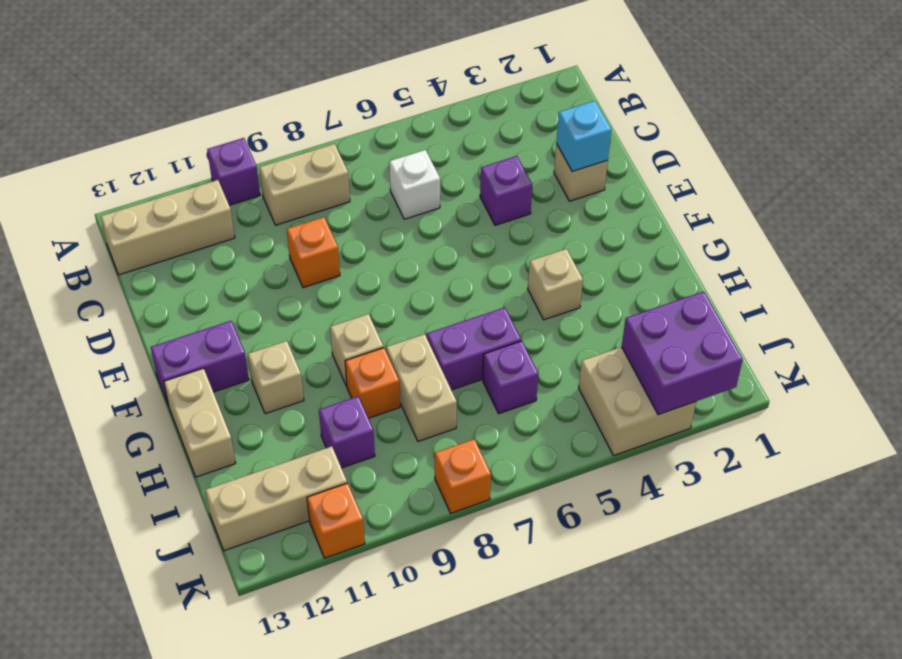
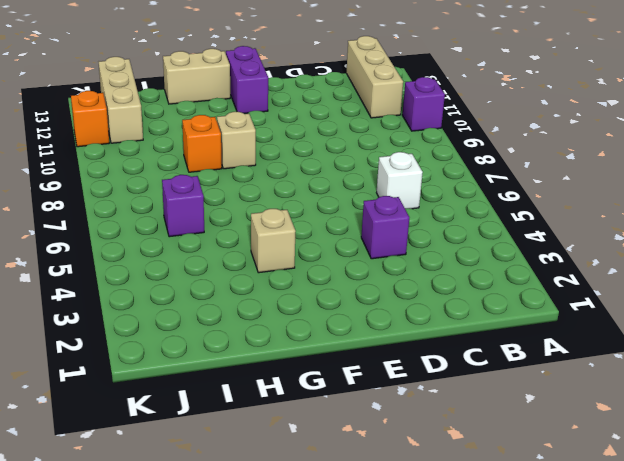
none -> tan 1x2 brick [259,144,350,225]
none -> tan 1x1 brick [554,144,608,201]
none -> orange 1x1 brick [287,217,340,288]

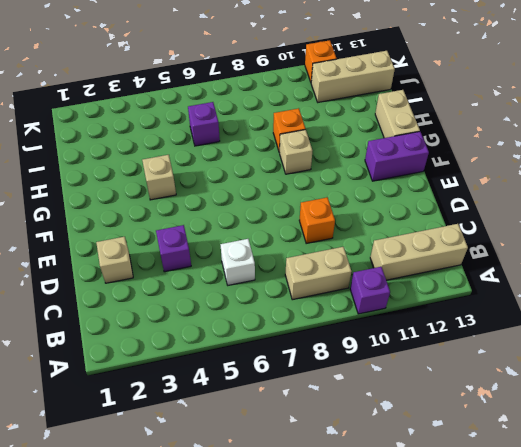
none -> tan 1x1 brick [248,341,304,414]
none -> purple 1x2 brick [427,307,521,390]
none -> tan 1x2 brick [386,334,457,441]

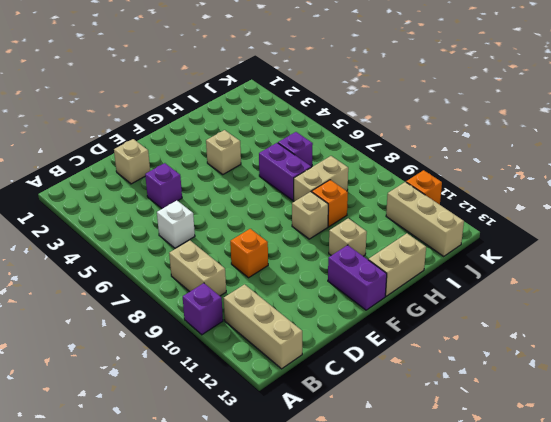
none -> purple 1x1 brick [319,396,375,468]
none -> tan 2x2 brick [579,347,696,456]
none -> orange 1x1 brick [435,439,491,513]

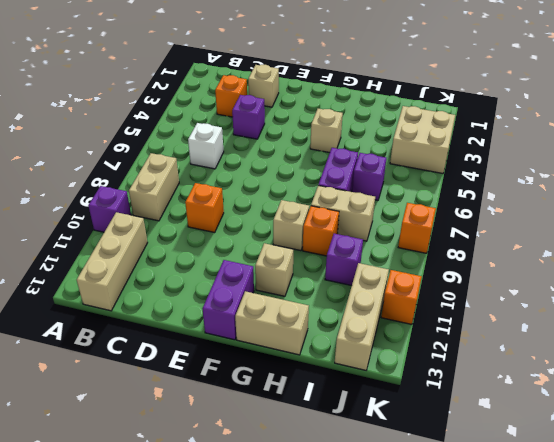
orange 1x1 brick [215,75,247,117] -> none
none -> cyan 1x1 brick [556,101,611,171]
none -> purple 2x2 brick [622,291,743,415]

